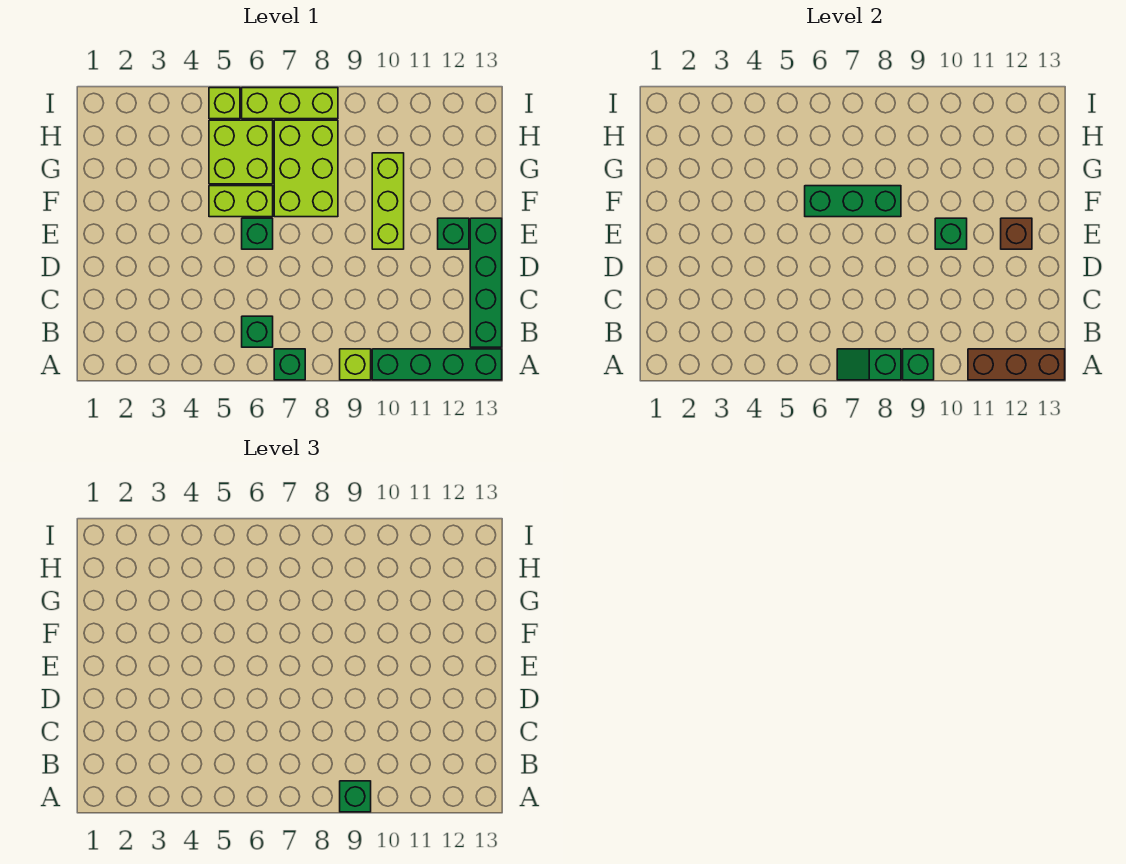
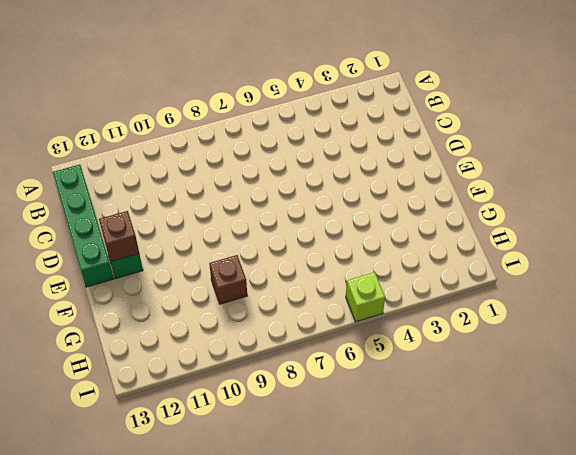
brown 1x1 brick [209,255,247,304] -> none
none -> green 1x1 brick [274,349,305,380]
none -> lime 1x1 brick [340,349,371,380]
none -> green 1x4 brick [372,349,502,380]

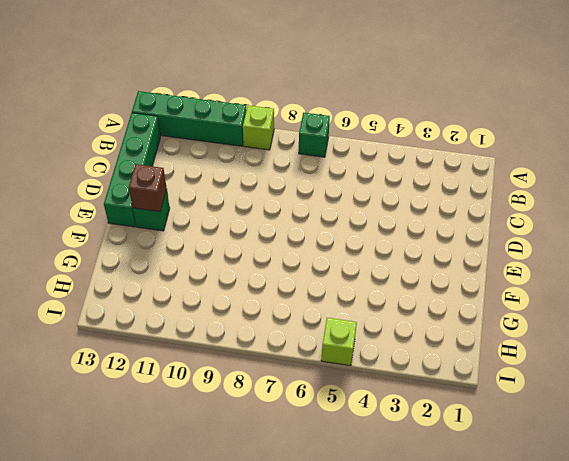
none -> green 1x1 brick [242,316,273,347]
none -> green 1x1 brick [242,218,273,249]
none -> lime 1x3 brick [372,153,404,249]

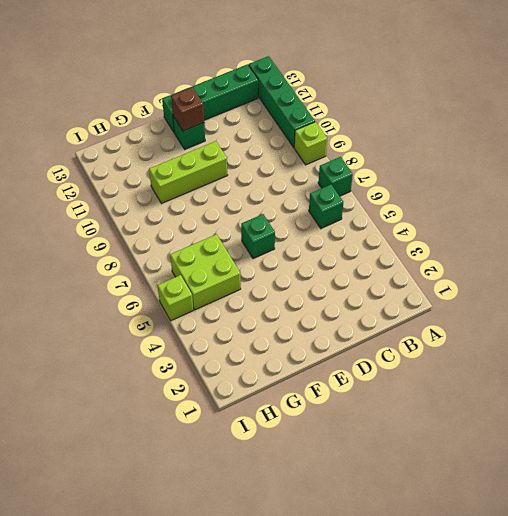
none -> lime 1x2 brick [209,186,273,217]
none -> lime 2x3 brick [274,120,338,217]
none -> lime 1x3 brick [242,88,338,119]

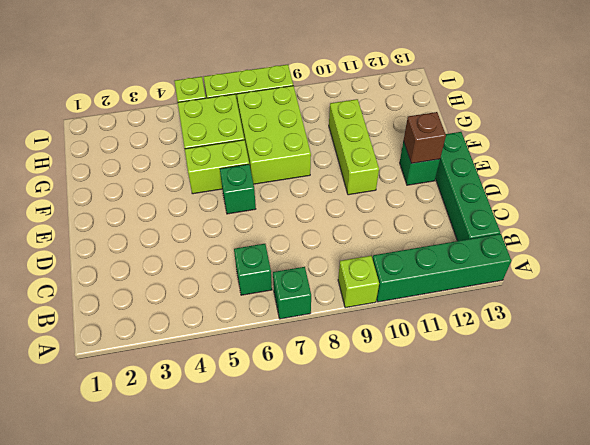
none -> green 1x2 slope [837,349,901,380]
none -> green 1x1 brick [903,349,934,380]
none -> brown 1x3 brick [968,349,1065,380]

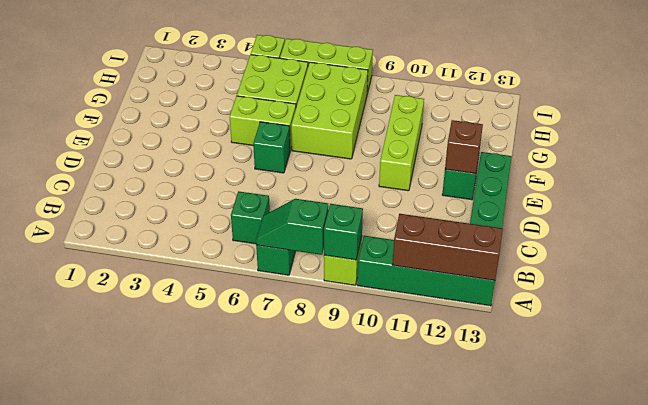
none -> green 1x1 brick [935,218,967,249]
none -> green 1x3 brick [805,186,901,217]
none -> green 1x1 brick [340,781,371,812]

